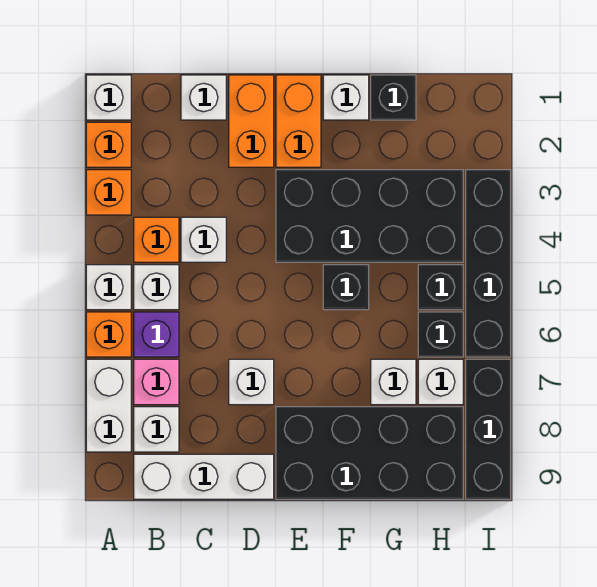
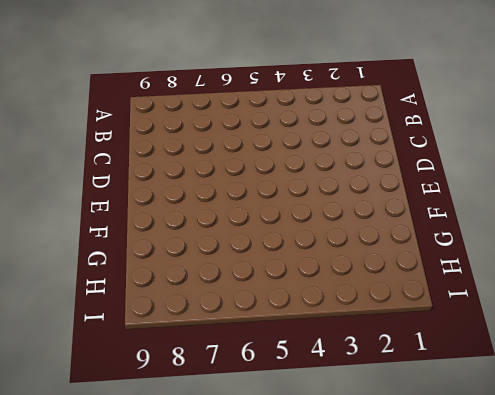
none -> white 1x1 brick [86,75,131,120]
none -> orange 1x1 brick [86,122,131,167]
none -> orange 1x1 brick [86,170,131,215]

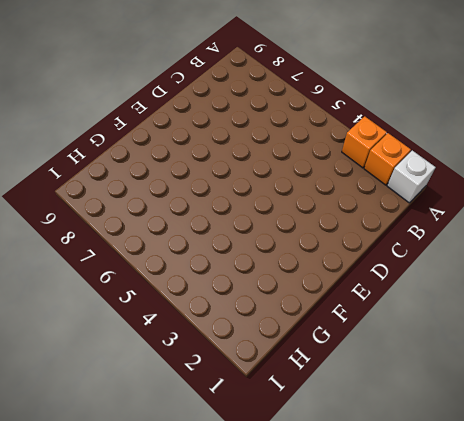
none -> white 1x1 brick [86,265,131,310]
none -> orange 1x1 brick [86,312,131,357]
none -> white 1x2 brick [86,359,131,452]

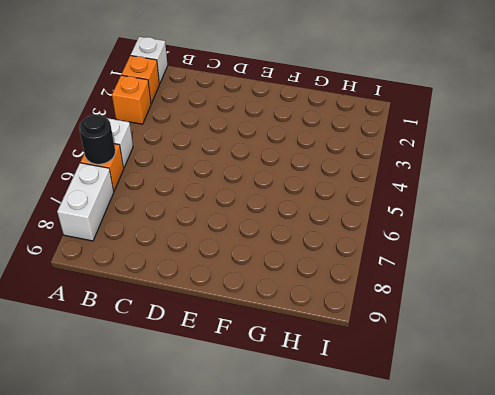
black 1x1 round brick [79,115,115,164] -> none
none -> orange 1x1 brick [134,217,179,262]
none -> white 1x1 brick [134,265,179,310]
none -> purple 1x1 brick [134,312,179,357]

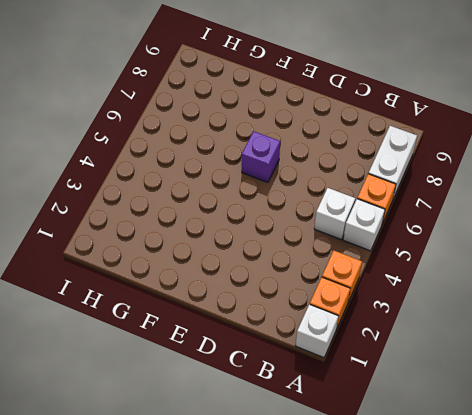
purple 1x1 brick [242,131,280,182] -> purple 1x1 brick moved to [134,312,179,357]
none -> orange 1x1 brick [134,217,179,262]
none -> pink 1x1 brick [134,359,179,405]
none -> white 1x1 brick [134,407,179,452]

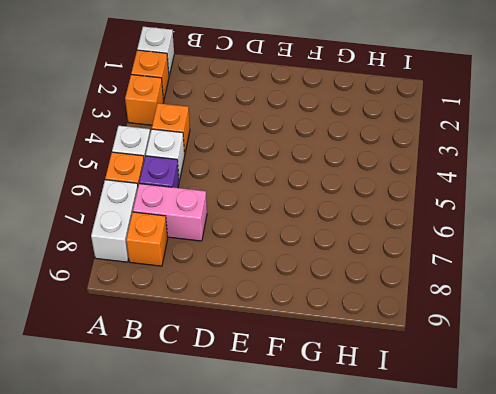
pink 1x2 brick [133,184,207,241] -> pink 1x1 brick [134,359,179,405]
orange 1x1 brick [126,212,168,266] -> white 1x1 brick [134,407,179,452]
none -> white 1x3 brick [134,454,274,499]
none -> white 1x1 brick [181,75,226,120]
none -> white 1x1 brick [181,217,226,262]

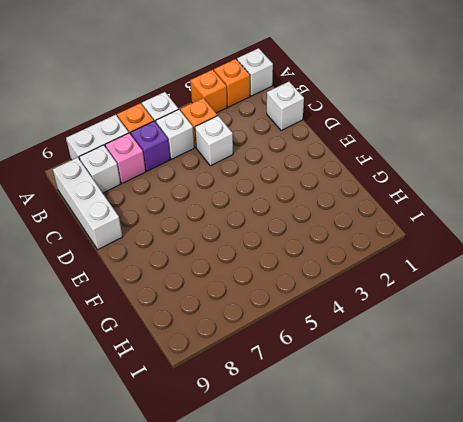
none -> orange 1x2 brick [229,75,274,167]
none -> white 1x1 brick [229,359,274,405]
none -> orange 1x2 brick [276,75,321,167]

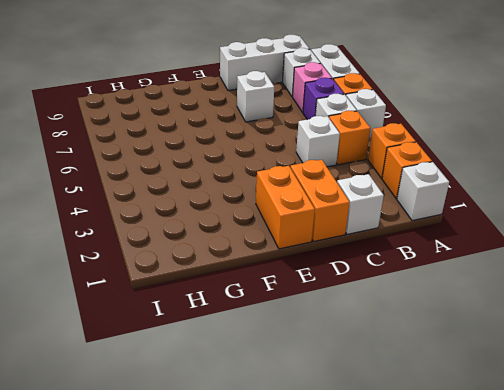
none -> black 2x4 brick [276,170,463,262]
none -> black 2x4 brick [276,407,463,499]
none -> white 1x1 brick [323,75,369,120]

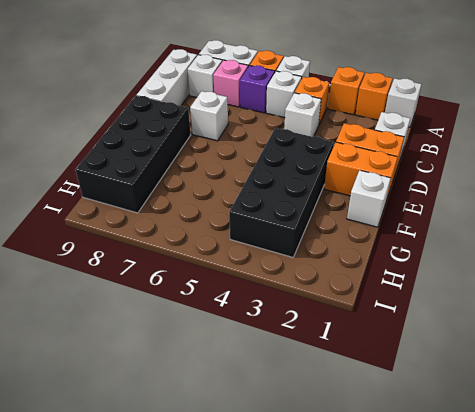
none -> black 1x1 brick [323,265,369,310]
none -> black 1x1 brick [371,75,416,120]
none -> white 1x1 brick [371,359,416,405]

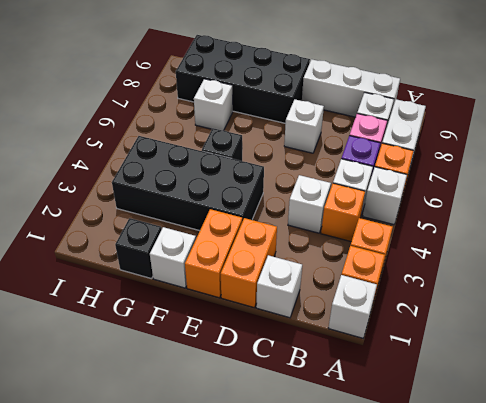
none -> black 1x1 brick [418,265,463,310]
none -> black 1x1 brick [418,312,463,357]
none -> white 1x1 brick [418,359,463,405]

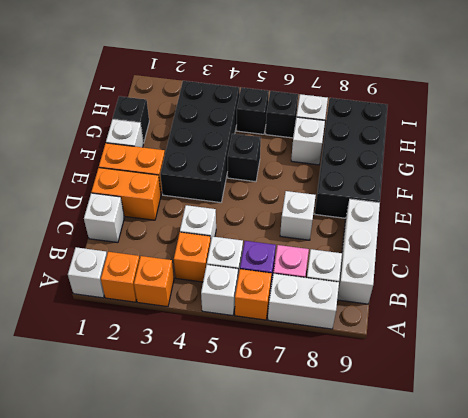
none -> black 1x4 brick [466,170,511,357]
none -> black 1x3 brick [466,359,511,499]

